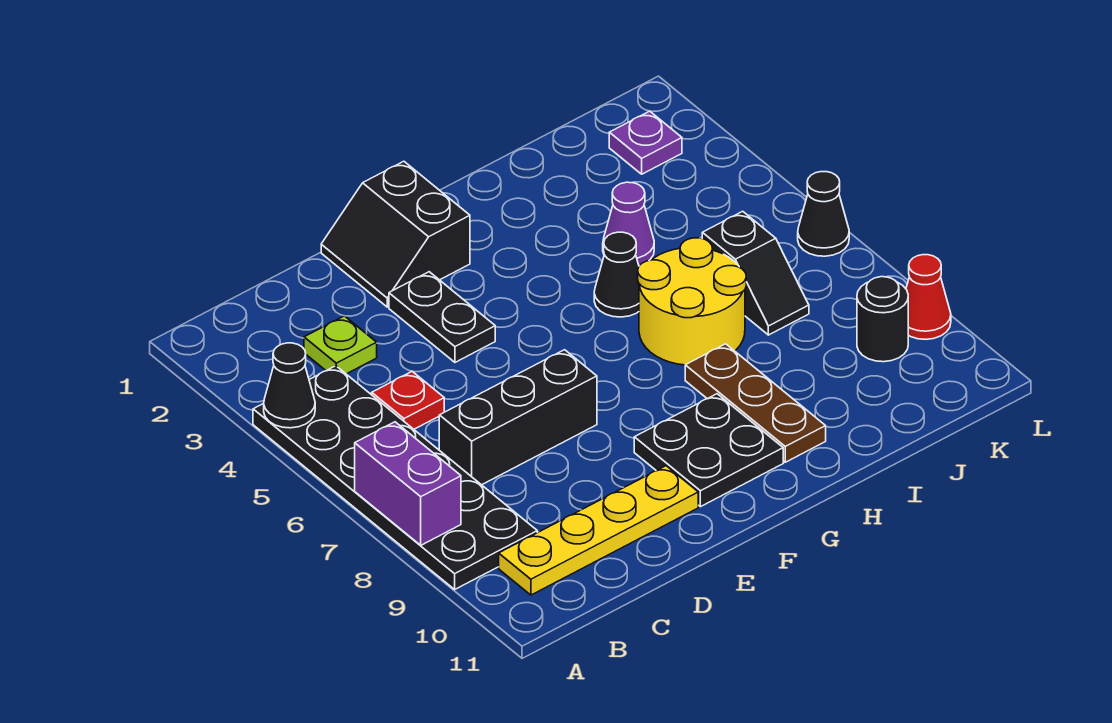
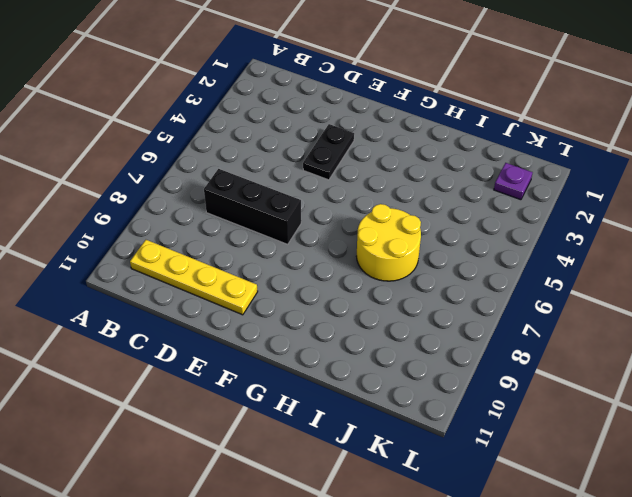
none -> black 2x6 plate [253,366,537,589]
none -> lime 1x1 plate [304,316,377,374]
none -> red 1x1 plate [372,372,444,429]

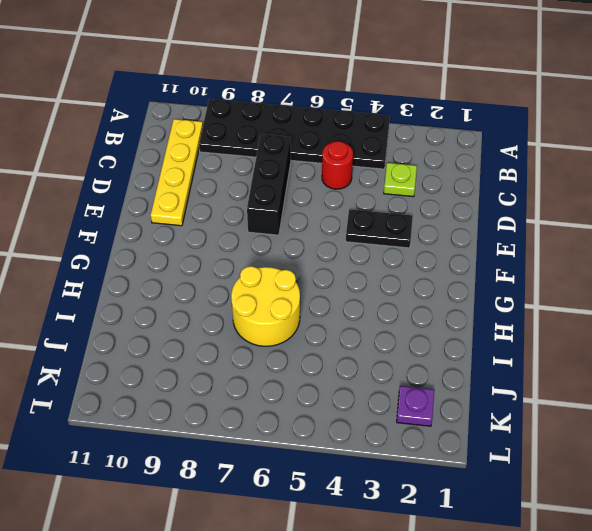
red 1x1 round brick [322,141,353,189] -> red 1x1 plate [372,372,444,429]
none -> black 2x2 slope [321,161,470,307]
none -> black 2x2 plate [634,394,783,507]
none -> black 1x1 cone [594,232,639,317]

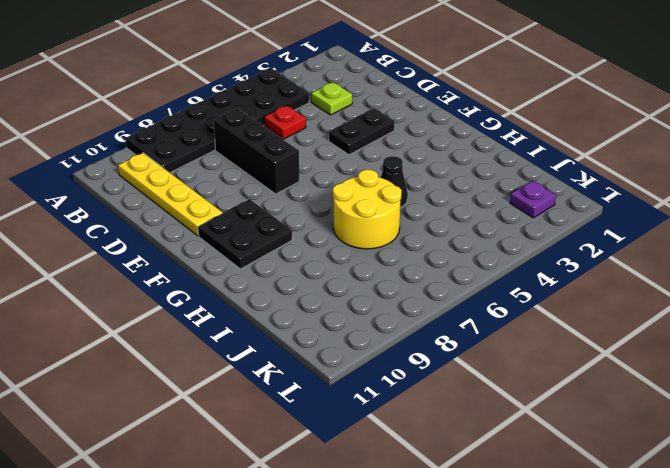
none -> black 2x2 slope [321,161,470,307]
none -> brown 1x3 plate [685,344,826,462]
none -> purple 1x1 cone [603,182,654,266]

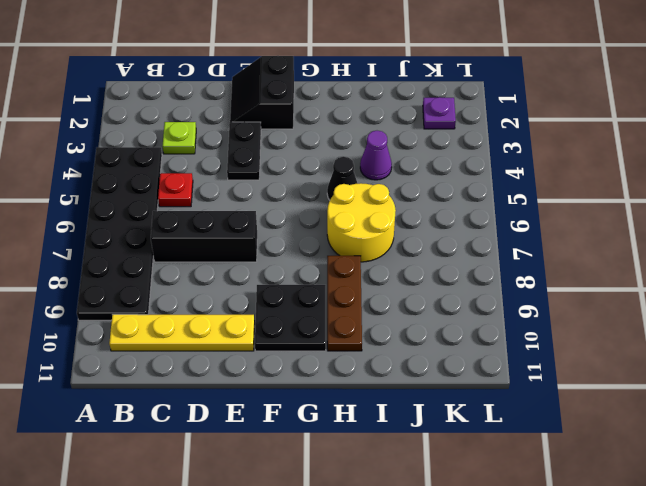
none -> black 1x2 slope [702,211,809,335]
none -> black 1x1 round brick [857,277,908,362]
none -> black 1x1 cone [798,172,849,256]

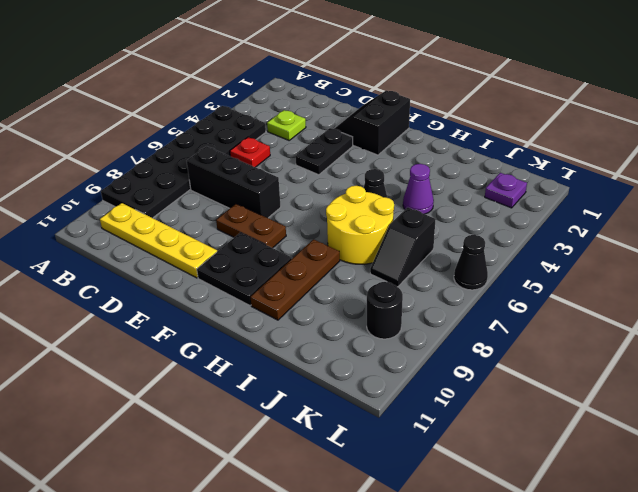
brown 1x2 plate [216,204,286,248] -> none
none -> red 1x1 cone [906,255,951,339]
none -> black 1x1 cone [264,343,315,428]
none -> purple 1x2 brick [355,422,461,545]

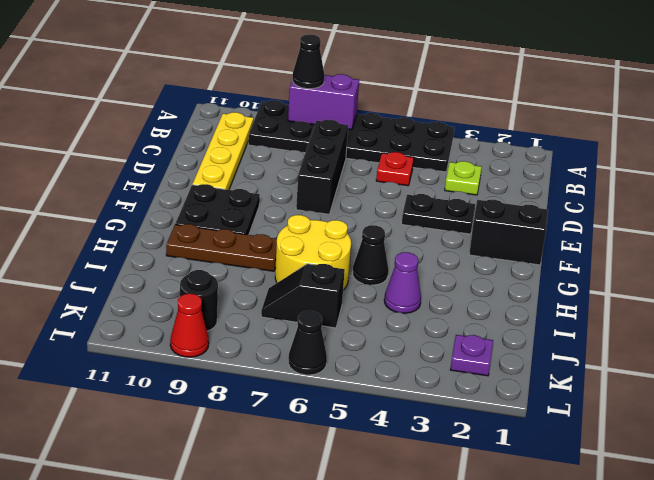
black 1x1 cone [292,35,324,89] -> black 1x1 cone moved to [264,343,315,428]

